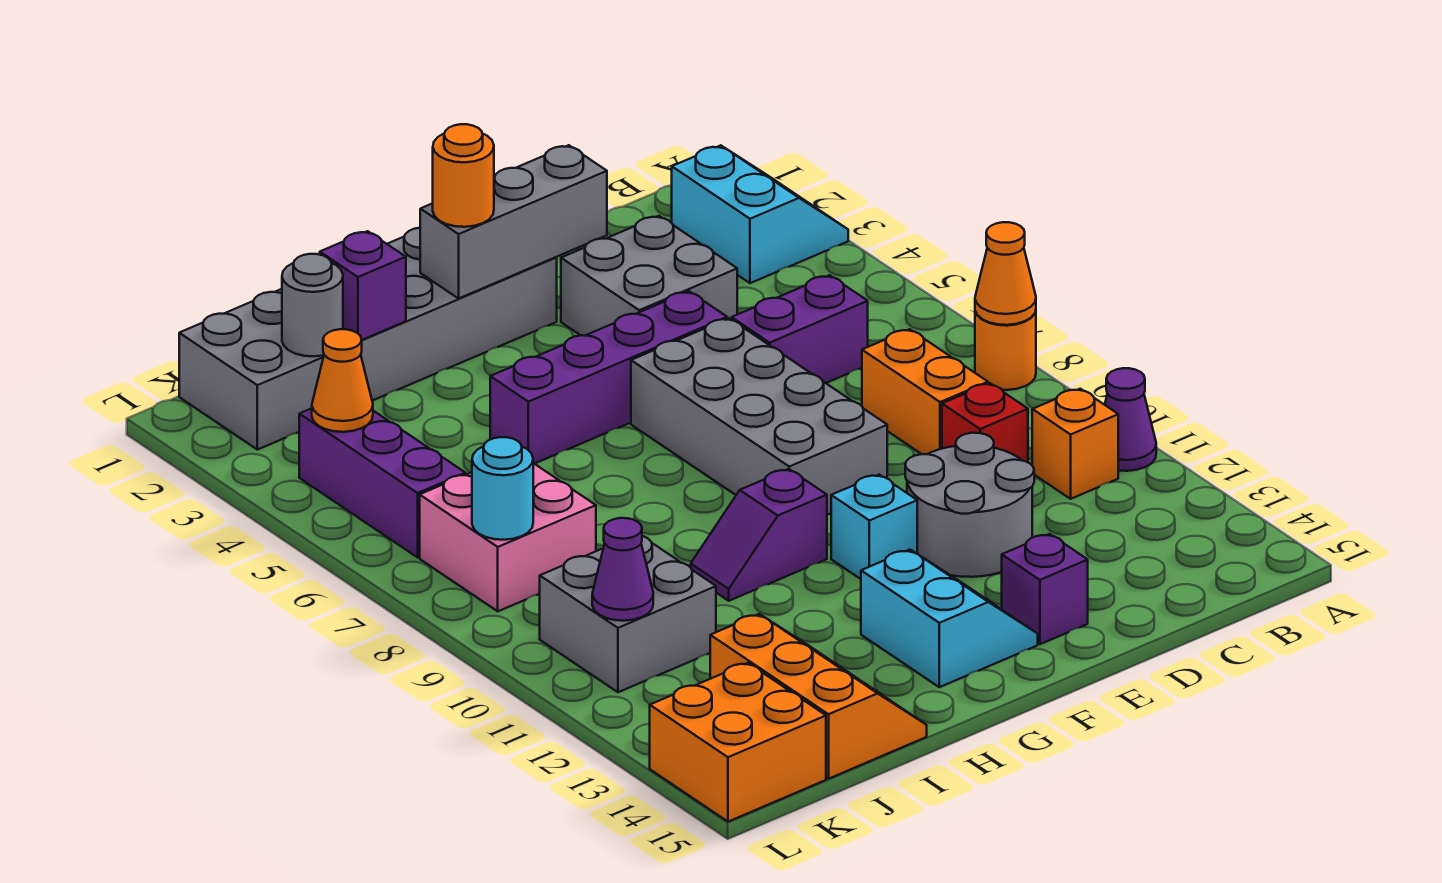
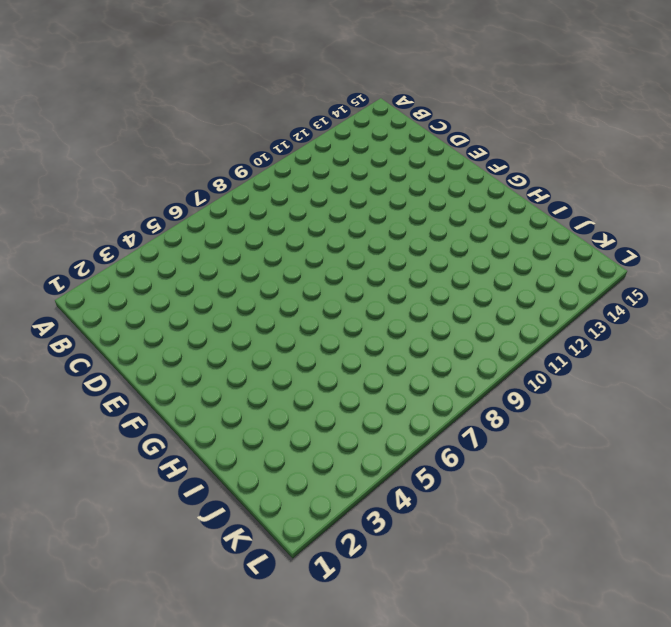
none -> cyan 2x2 slope [672,145,848,283]
none -> orange 1x1 round brick [975,311,1036,390]
none -> purple 1x1 cone [1105,368,1156,471]

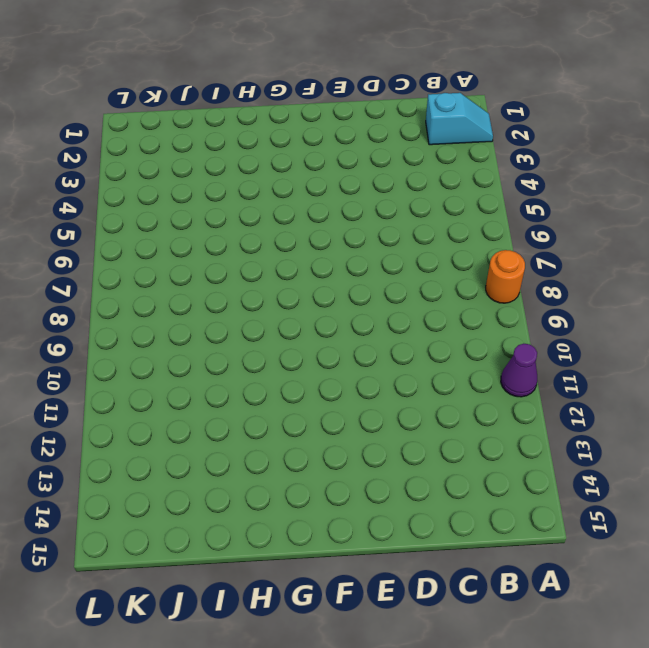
cyan 1x2 slope [426,93,493,145] -> cyan 2x2 slope [672,145,848,283]
none -> orange 1x1 brick [1032,389,1118,499]
none -> purple 1x2 brick [732,275,868,383]
none -> orange 1x2 brick [862,329,988,454]

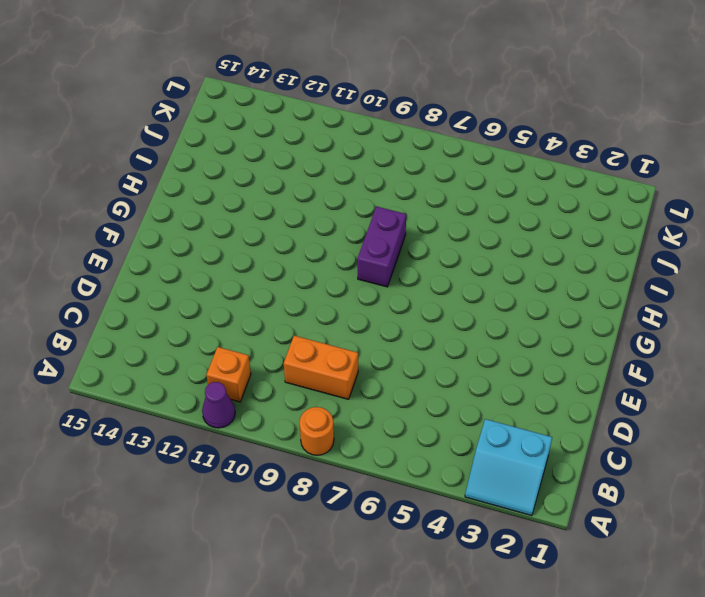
purple 1x2 brick [357,206,406,287] -> purple 1x2 brick moved to [732,275,868,383]
none -> red 1x1 brick [942,383,1028,462]
none -> grey 2x2 brick [561,216,737,336]
none -> grey 2x2 round brick [905,433,1034,577]

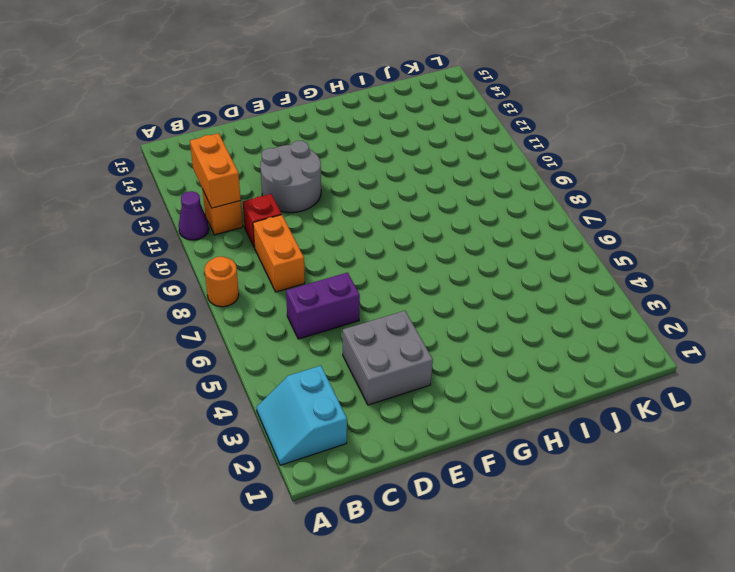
orange 1x2 brick [190,133,241,208] -> none
none -> purple 1x4 brick [490,291,727,464]
none -> grey 2x4 brick [631,318,887,515]
none -> purple 1x1 brick [1002,534,1088,644]

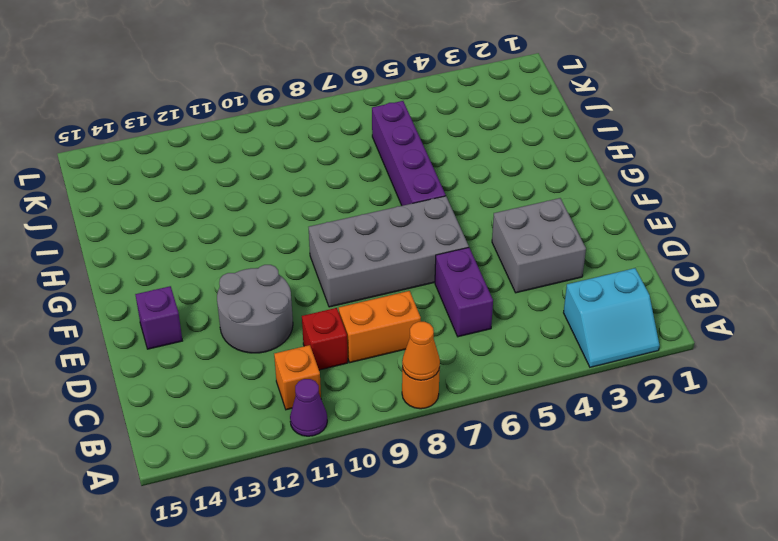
purple 1x4 brick [372,101,446,206] -> purple 1x4 brick moved to [490,291,727,464]
none -> grey 2x6 brick [179,228,557,450]
none -> cyan 1x1 brick [831,475,917,579]
none -> cyan 2x2 slope [861,550,1038,687]

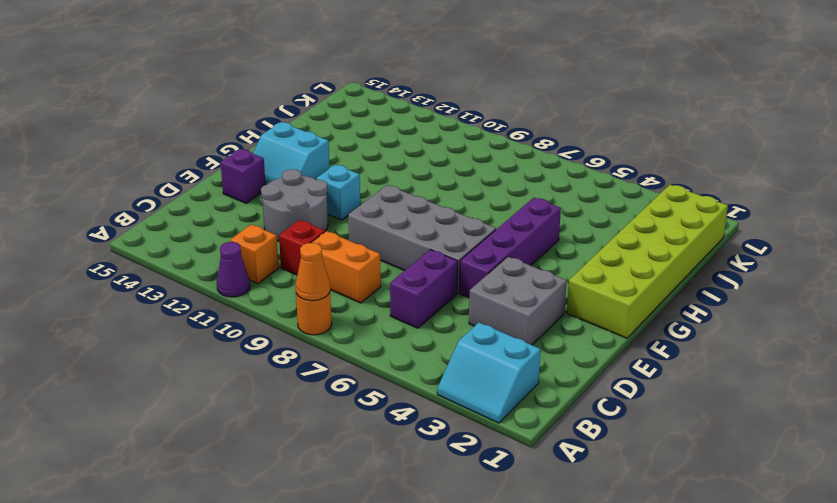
lime 2x6 brick [567,185,728,338] -> grey 2x6 brick [179,228,557,450]
none -> purple 1x2 slope [691,469,827,601]
none -> orange 2x3 slope [710,614,927,779]
none -> pink 2x2 brick [420,463,596,611]

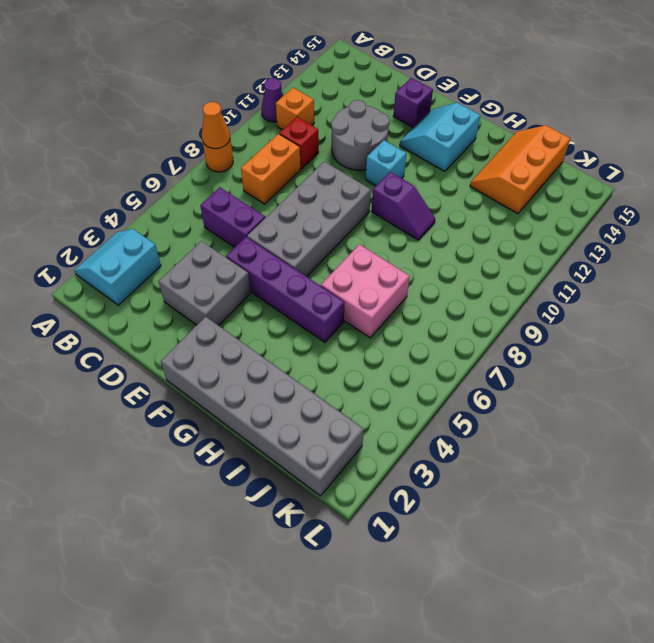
pink 2x2 brick [321,244,410,338] -> pink 2x2 brick moved to [420,463,596,611]
none -> grey 2x2 brick [540,536,716,692]
none -> purple 1x3 brick [299,408,466,557]
none -> orange 2x2 brick [650,663,826,822]

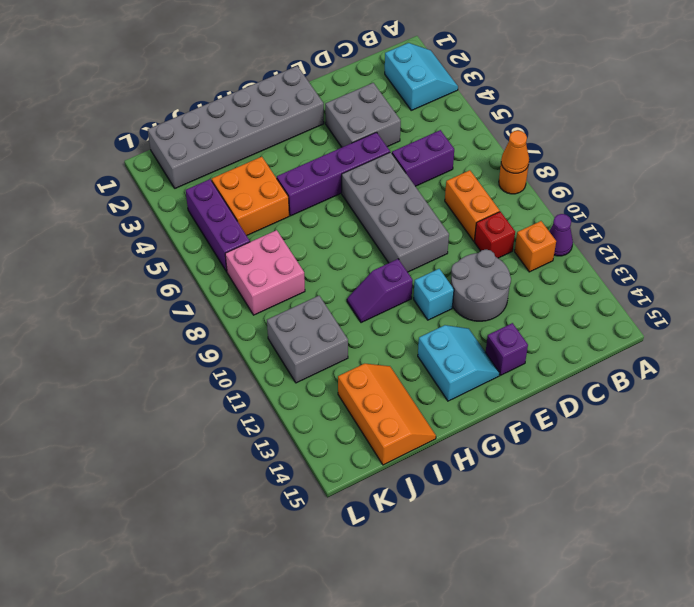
orange 2x2 brick [212,157,289,236] -> orange 2x2 brick moved to [650,663,826,822]
none -> grey 1x3 brick [420,145,607,298]
none -> purple 1x1 brick [320,231,406,340]
none -> grey 1x1 round brick [282,254,343,356]

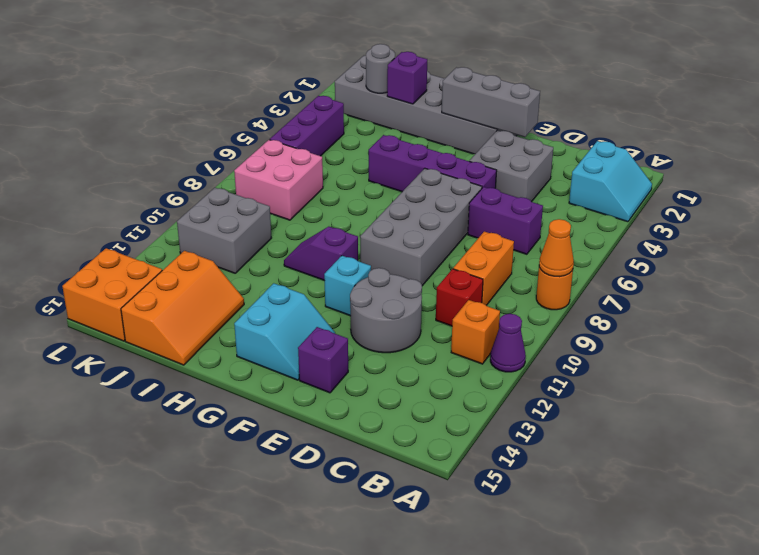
none -> orange 1x1 cone [312,329,373,432]
none -> cyan 1x1 round brick [472,437,533,540]
none -> purple 1x1 cone [592,518,653,621]

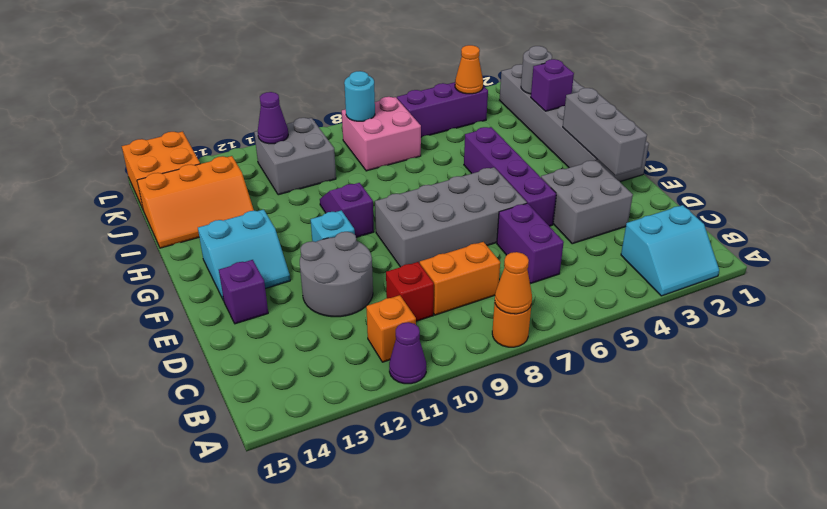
none -> orange 1x1 round brick [433,124,494,227]

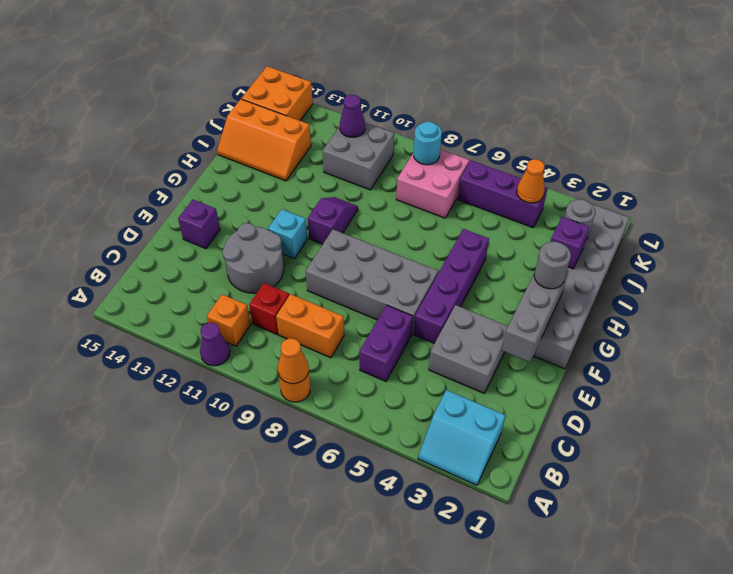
grey 1x1 round brick [534,242,571,289] -> orange 1x1 round brick [433,124,494,227]
none -> cyan 2x2 slope [861,550,1038,687]

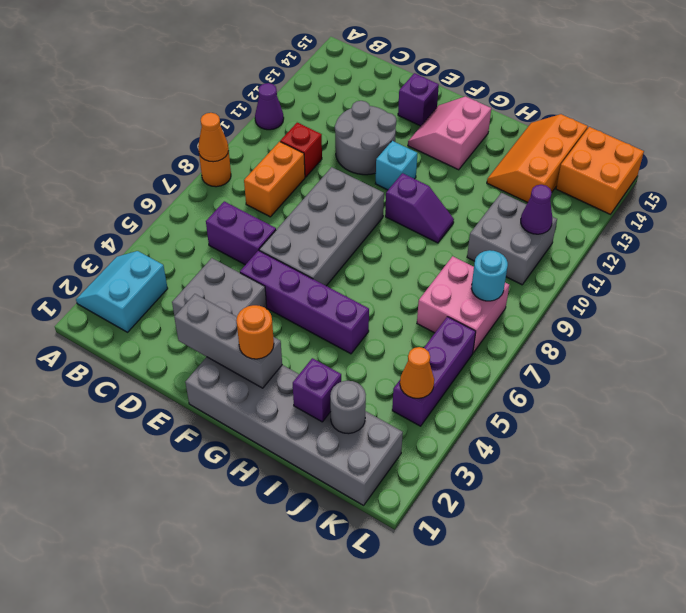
pink 2x2 slope [408,96,491,170] -> cyan 2x2 slope [861,550,1038,687]
none -> orange 1x1 brick [1032,389,1118,499]

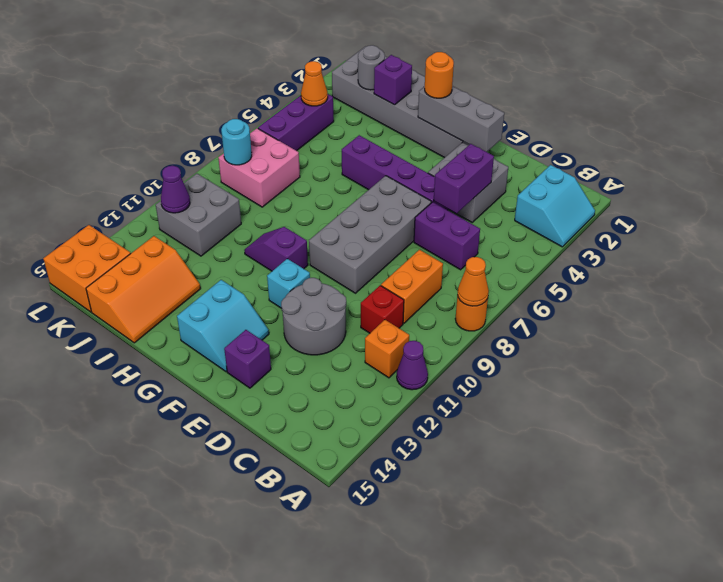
purple 1x2 brick [434,144,494,214] -> none

